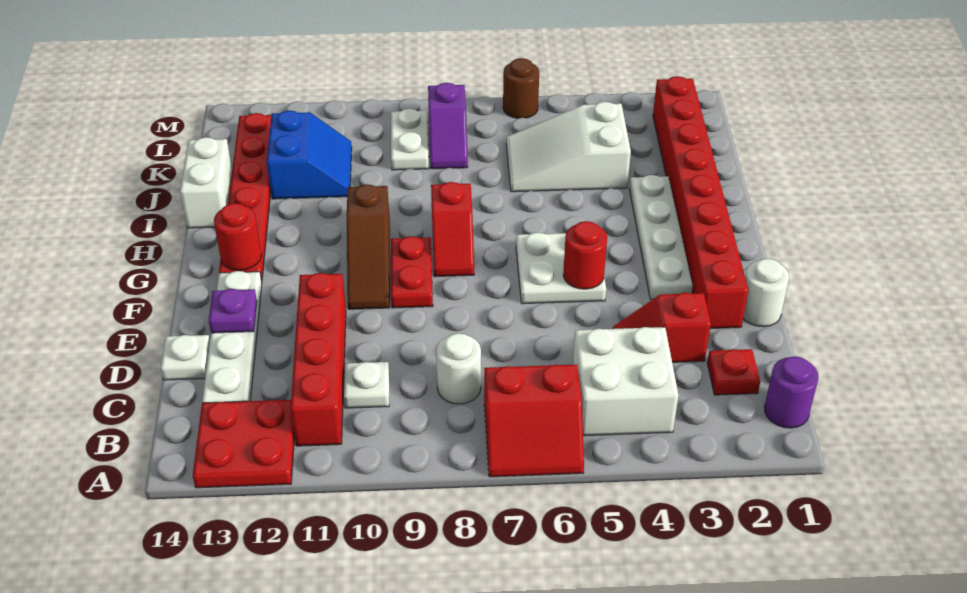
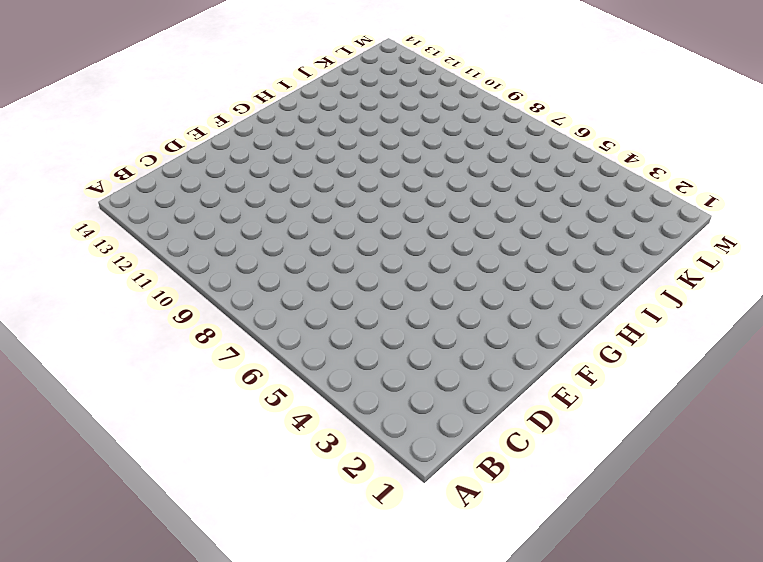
none -> red 2x2 slope [484,365,584,477]
none -> red 2x2 plate [193,400,294,488]
none -> purple 1x1 round brick [764,356,818,428]

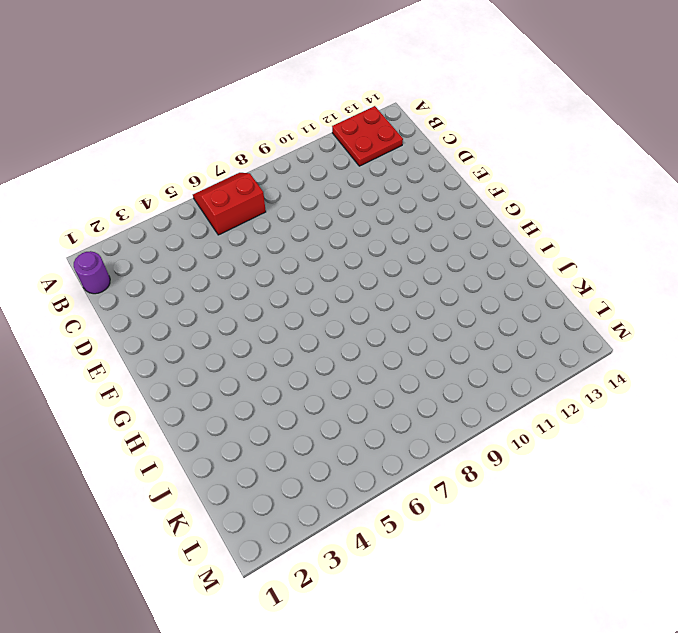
none -> white 2x2 brick [573,327,679,436]
none -> red 1x4 brick [291,273,346,446]
none -> red 1x1 plate [707,349,760,395]

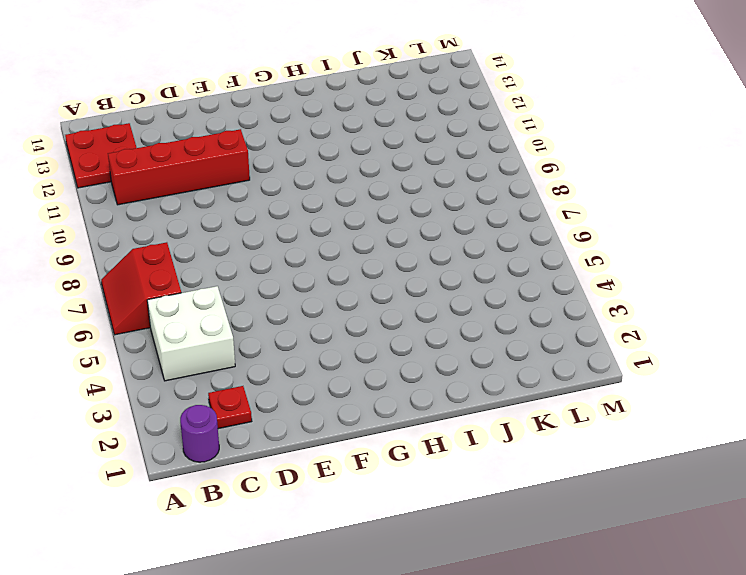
none -> white 1x1 round brick [436,333,481,404]
none -> white 1x1 plate [344,362,389,408]
none -> white 1x4 plate [202,271,262,403]

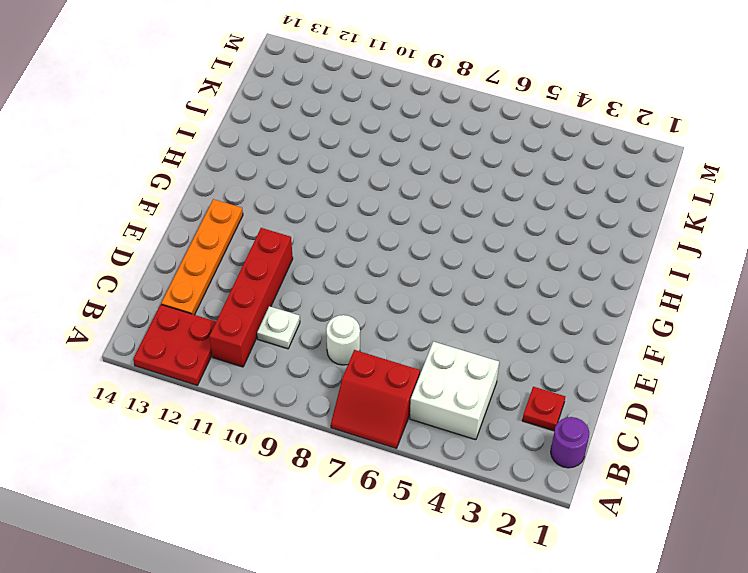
orange 1x4 plate [161,199,243,315] -> white 1x4 plate [202,271,262,403]
none -> red 1x2 slope [613,293,711,362]
none -> white 1x1 plate [161,335,210,380]
none -> white 1x1 round brick [743,258,789,327]

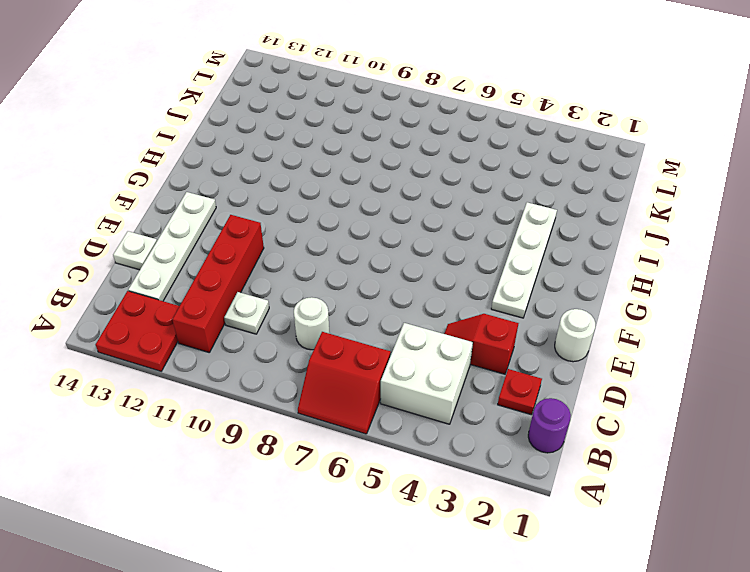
none -> red 1x8 brick [653,76,748,328]
none -> white 2x2 plate [516,232,606,304]
none -> red 1x2 plate [391,236,433,308]

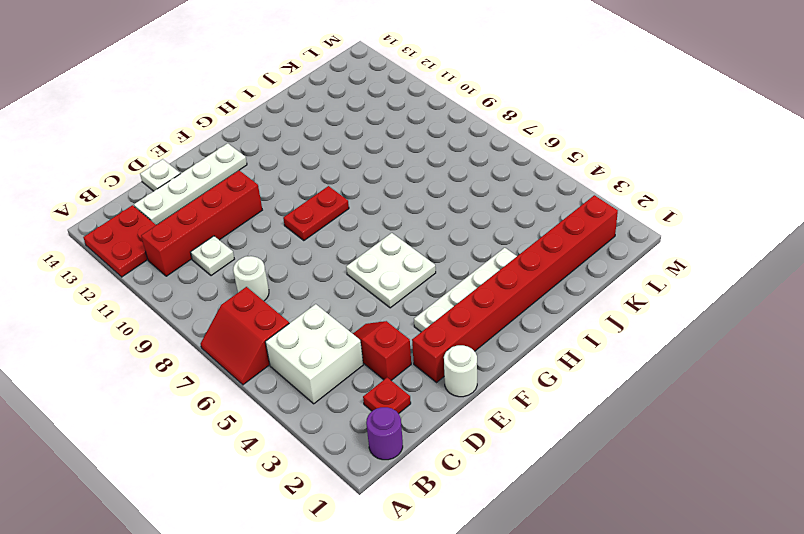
none -> brown 1x3 slope [347,185,390,309]
none -> red 1x2 slope [431,182,474,277]
none -> red 1x6 plate [219,113,271,281]

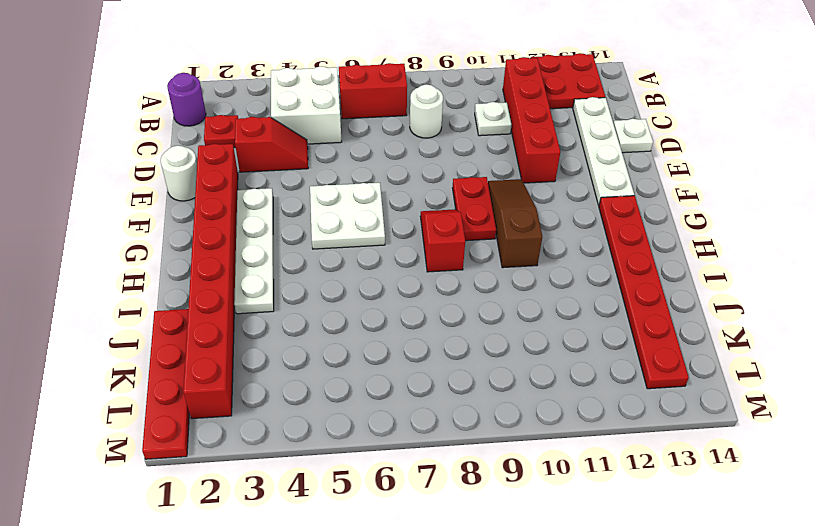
red 1x4 plate [142,309,189,459] -> none
none -> white 1x2 brick [180,137,232,228]
none -> white 2x3 slope [506,101,631,192]
none -> blue 2x2 slope [267,110,352,199]

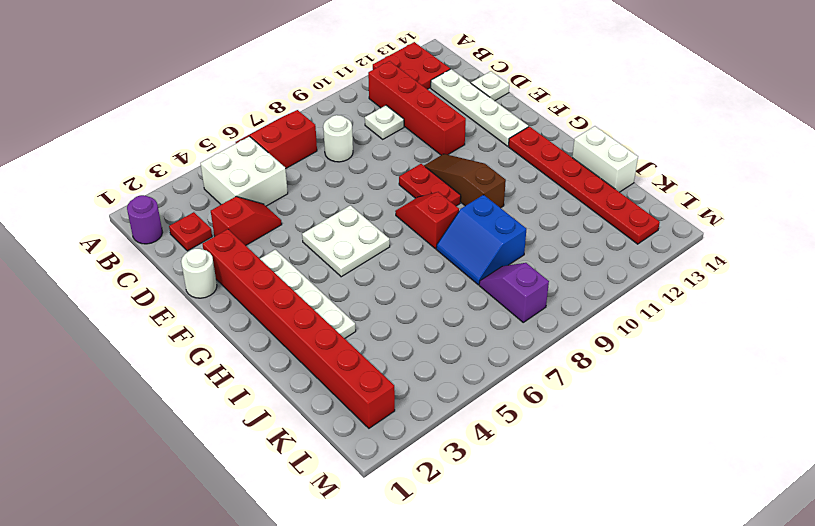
blue 2x2 slope [436,195,526,285] -> blue 2x2 slope moved to [267,110,352,199]
none -> white 2x3 slope [506,101,631,192]
none -> white 1x2 plate [391,109,429,170]
none -> brown 1x1 round brick [503,58,539,118]

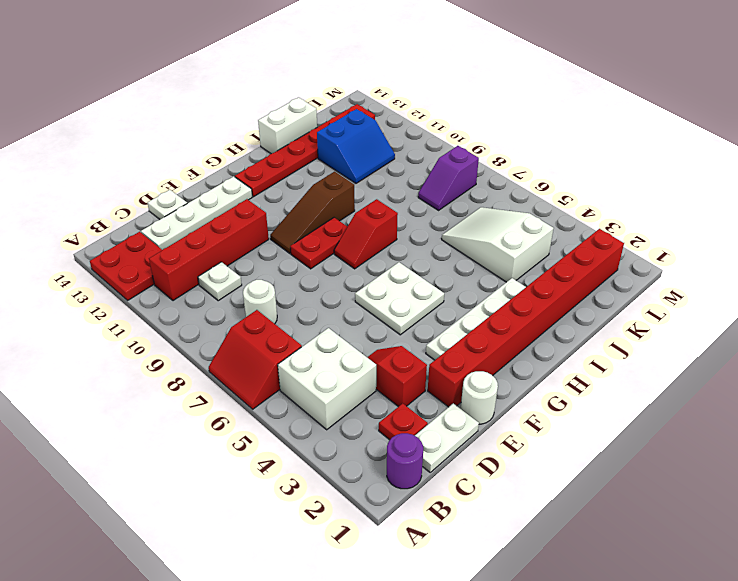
white 1x2 plate [415,404,479,472] -> white 1x2 plate moved to [391,109,429,170]
none -> brown 1x1 round brick [503,58,539,118]
none -> purple 1x1 plate [209,289,257,333]
none -> red 1x1 round brick [563,221,607,289]

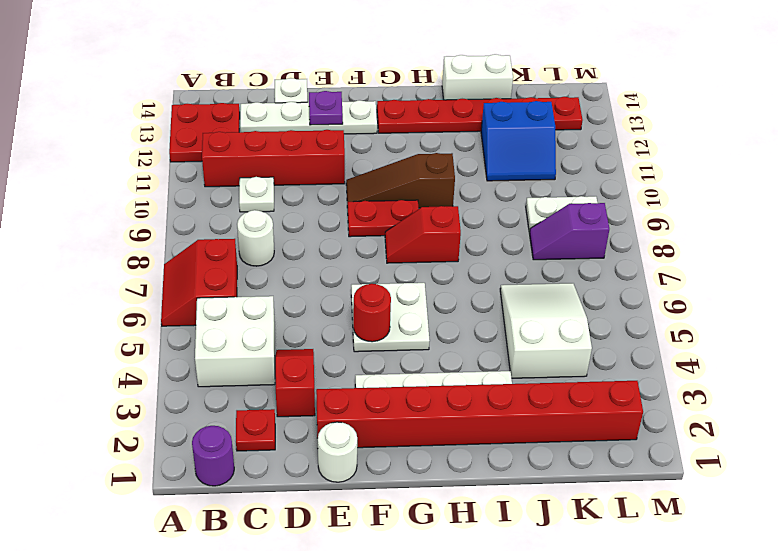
none -> brown 1x1 round brick [503,58,539,118]
none -> red 1x1 round brick [214,203,261,270]

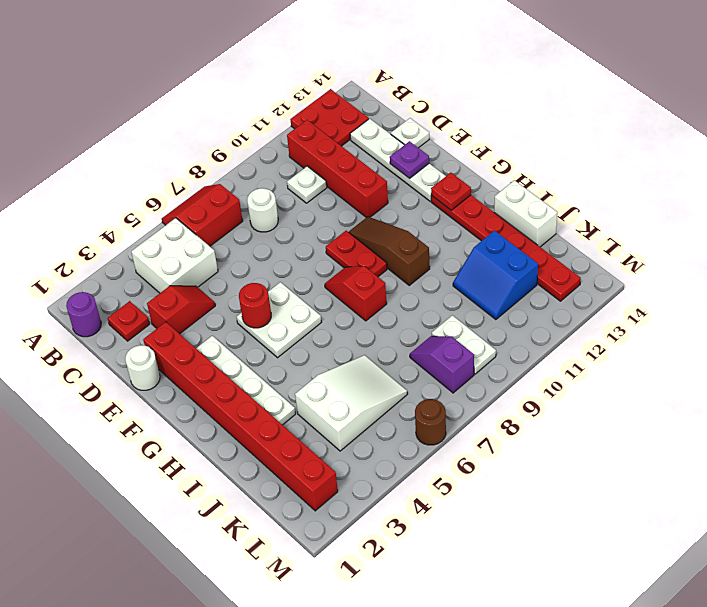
red 1x1 plate [431,173,471,210] -> red 1x1 round brick [214,203,261,270]

